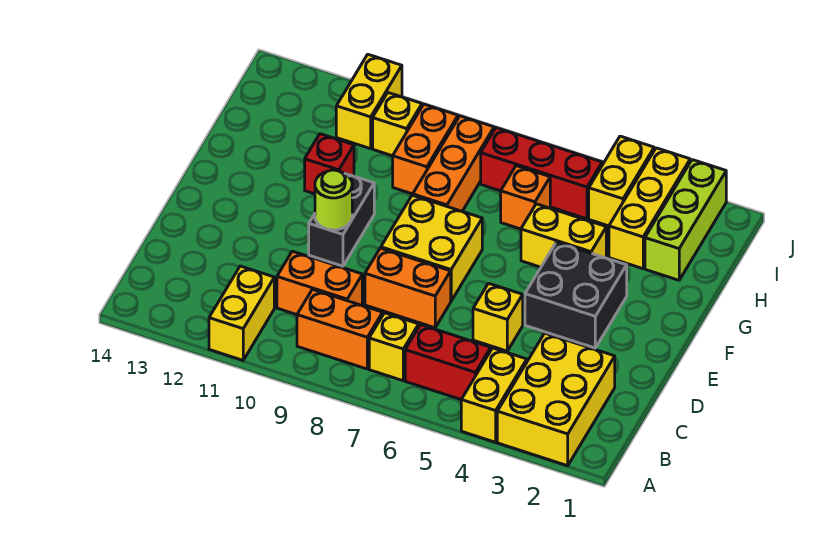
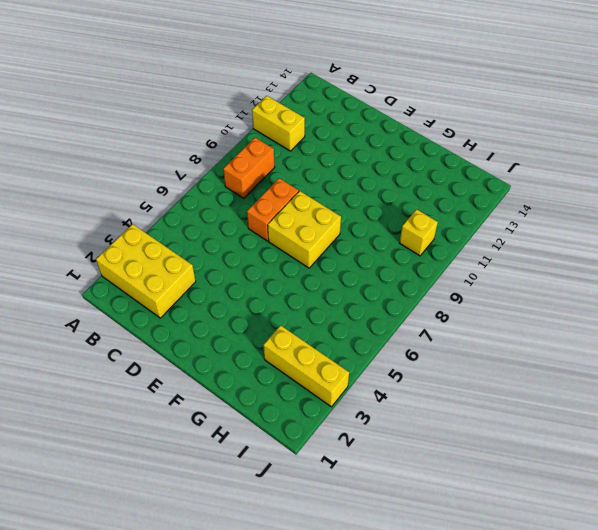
none -> yellow 1x2 brick [461,348,527,442]
none -> red 1x2 brick [405,325,491,399]
none -> yellow 1x1 brick [369,313,419,381]

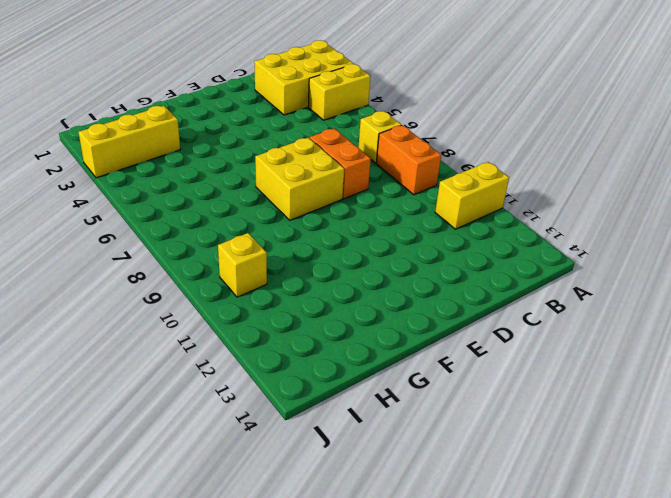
none -> red 1x2 brick [405,325,491,399]
none -> orange 1x2 brick [277,251,362,315]
none -> yellow 1x1 brick [473,283,523,351]

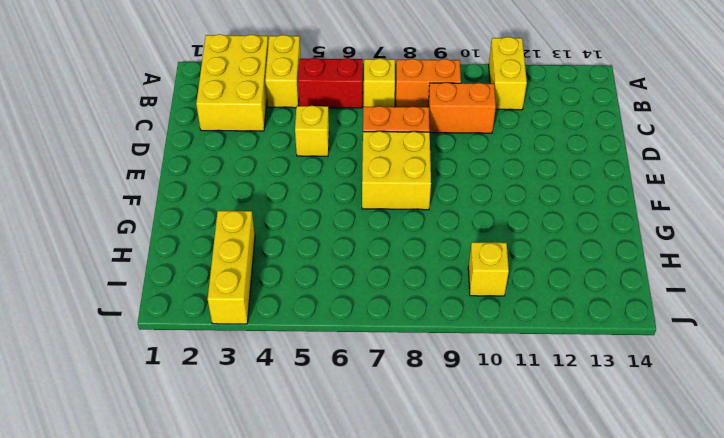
none -> black 2x2 brick [525,242,627,348]
none -> black 1x2 brick [309,174,374,266]
none -> yellow 1x2 brick [521,204,606,267]

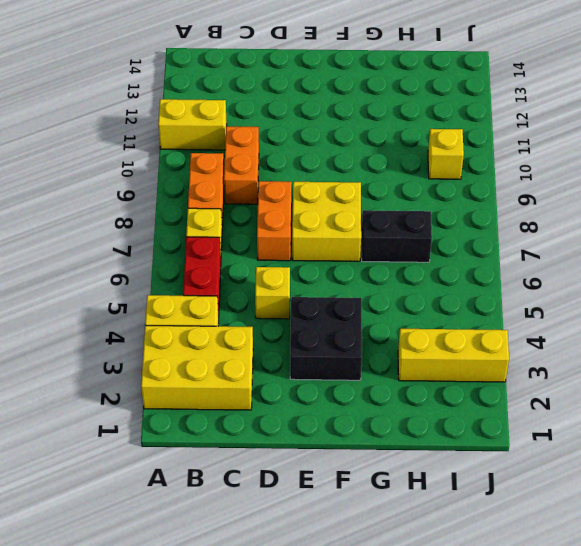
black 1x2 brick [362,210,432,262] -> black 1x2 brick moved to [309,174,374,266]
none -> yellow 1x2 brick [521,204,606,267]
none -> orange 1x3 brick [413,116,494,211]
none -> red 1x1 brick [305,134,354,194]

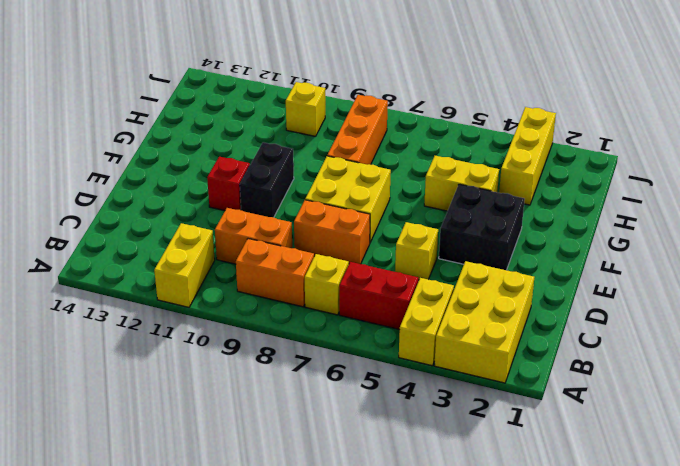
red 1x1 brick [207,157,250,211] -> red 1x1 brick moved to [305,134,354,194]
none -> lime 1x3 brick [645,160,726,280]
none -> orange 1x1 brick [501,166,550,229]
none -> orange 1x2 brick [393,104,458,194]

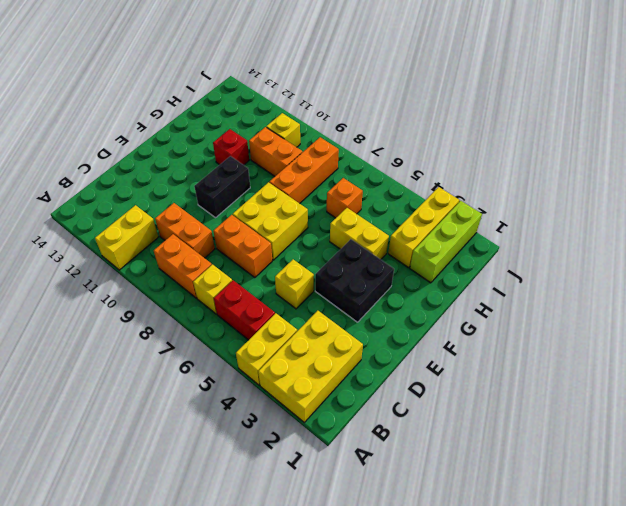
orange 1x2 brick [249,127,302,176] -> orange 1x2 brick turned to [393,104,458,194]
none -> yellow 1x2 brick [589,136,654,226]
none -> red 1x3 brick [481,128,602,219]
none -> yellow 1x2 brick [336,54,402,149]

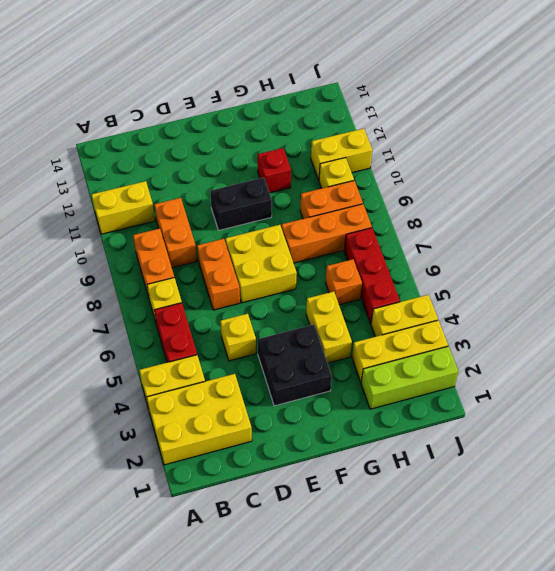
none -> lime 1x1 round brick [315,170,352,230]

